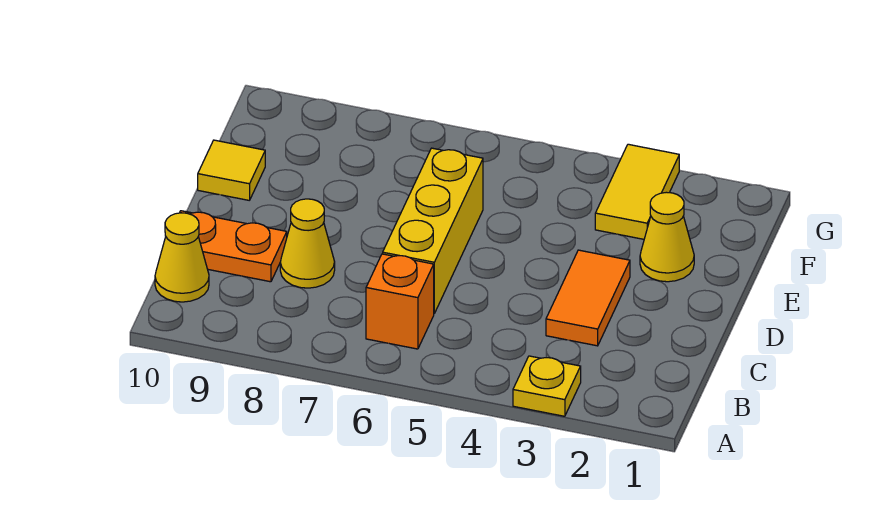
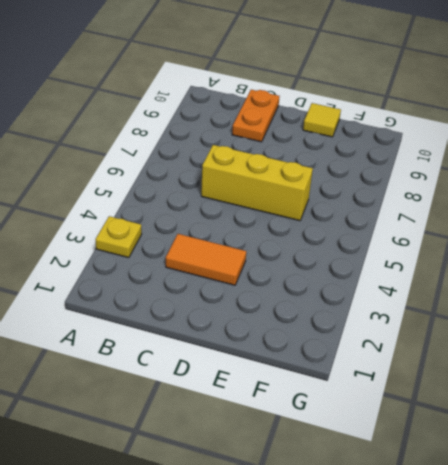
none -> orange 1x1 brick [366,254,434,349]
none -> yellow 1x1 cone [155,213,209,302]

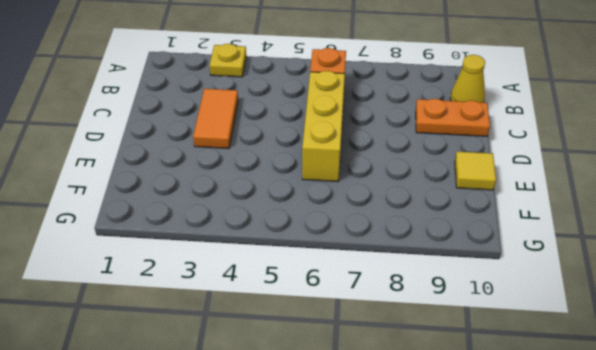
none -> yellow 1x1 cone [280,199,335,288]
none -> yellow 1x1 cone [640,192,694,282]

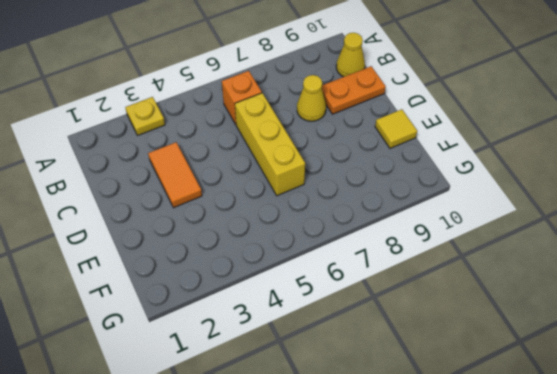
none -> yellow 1x1 cone [640,192,694,282]
none -> yellow 1x2 tile [595,144,679,239]

